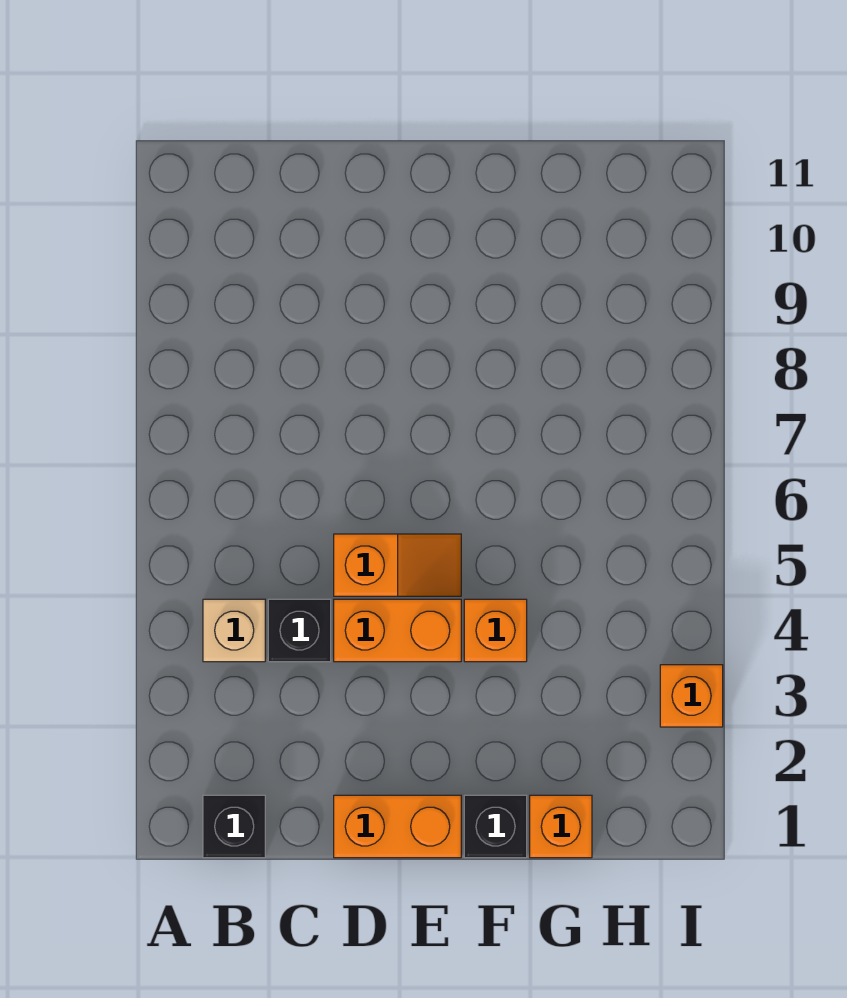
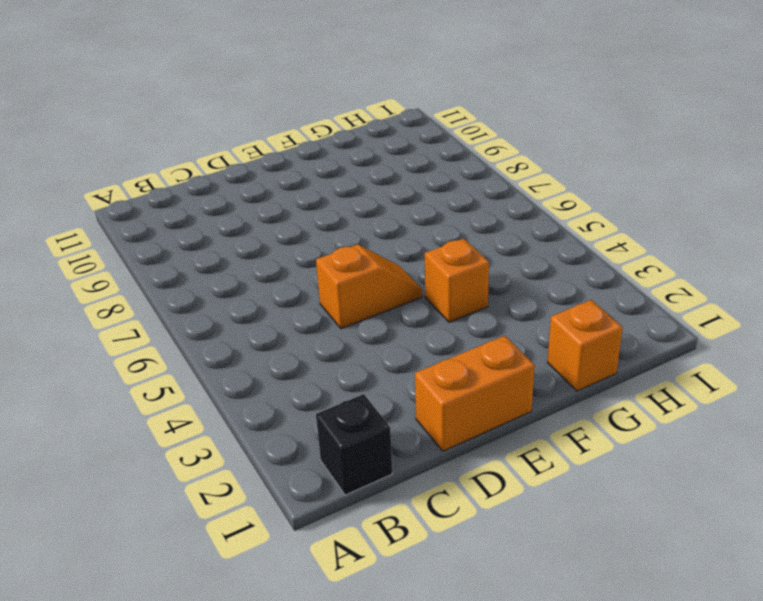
none -> tan 1x1 brick [203,599,265,662]
none -> black 1x1 brick [268,599,331,662]

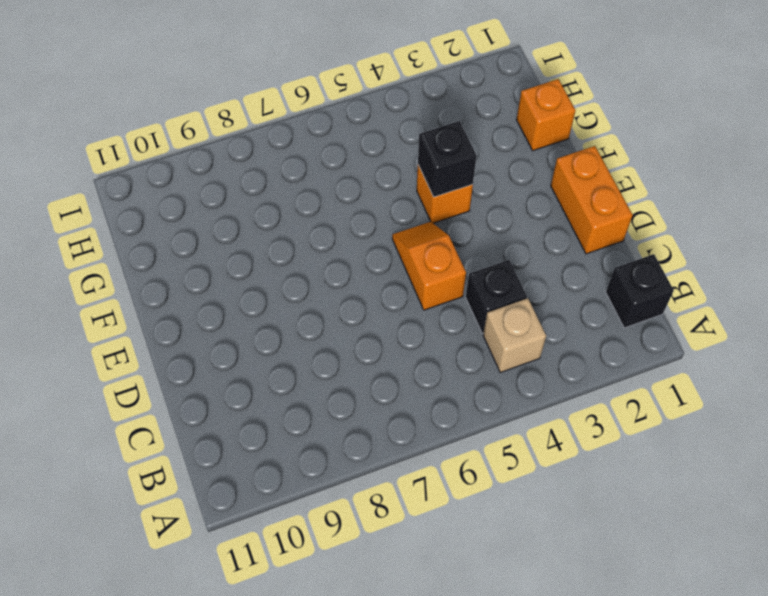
black 1x1 brick [418,121,476,197] -> black 1x1 brick moved to [464,795,527,858]
none -> orange 1x2 brick [334,599,461,662]
none -> orange 1x1 brick [660,665,723,727]

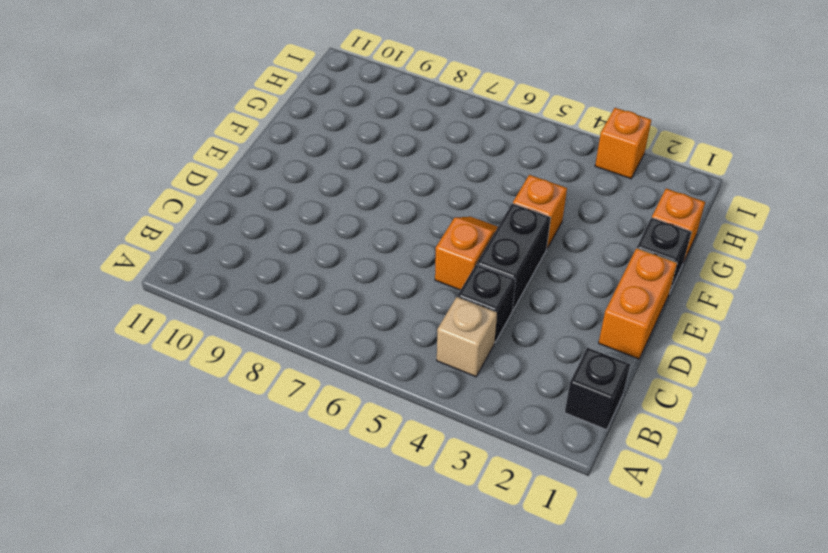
black 1x2 brick [477,203,551,310] -> orange 1x2 brick [334,599,461,662]

